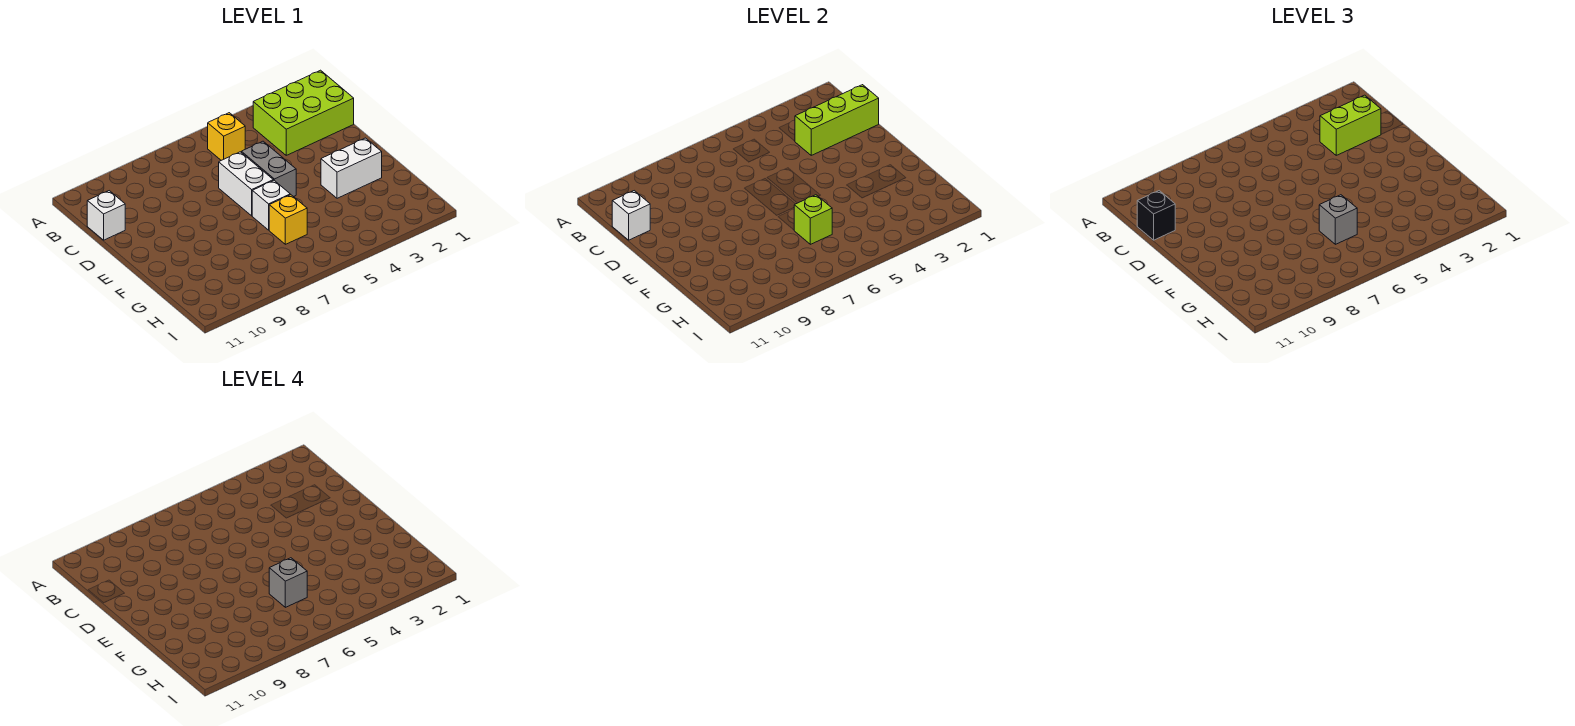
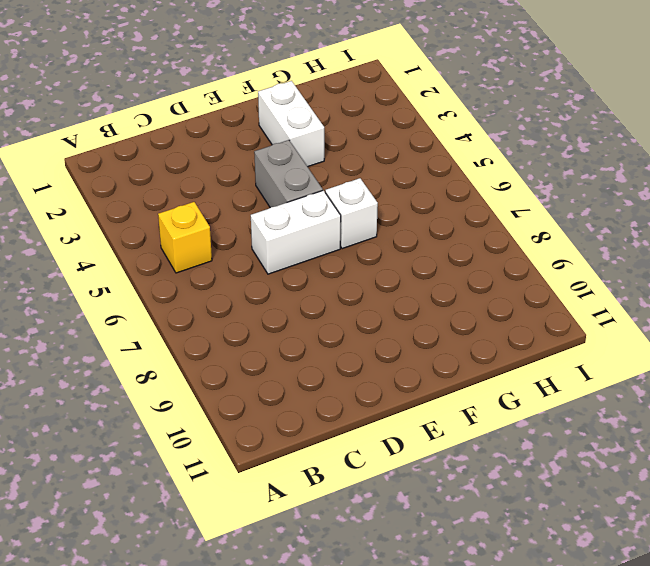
grey 1x2 brick [254,140,323,208] -> grey 1x2 brick turned to [241,141,296,197]
none -> lime 2x3 brick [253,70,354,155]
none -> white 1x1 brick [87,191,125,240]
none -> yellow 1x1 brick [269,195,307,244]

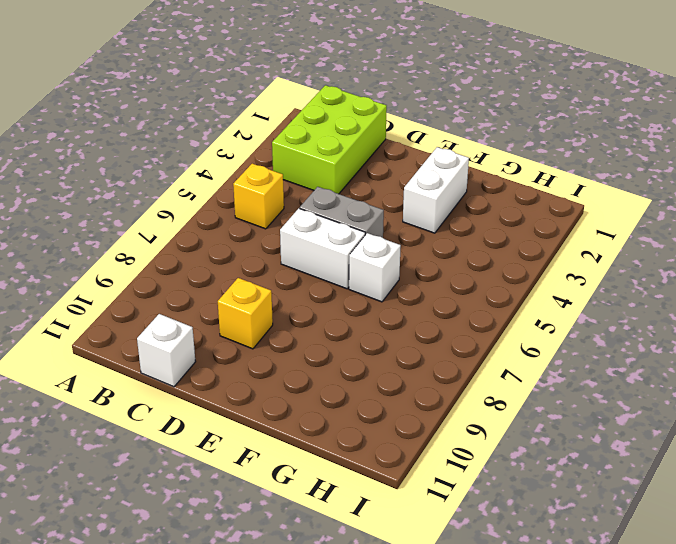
yellow 1x1 brick [218,278,273,349] -> yellow 1x1 brick moved to [269,195,307,244]
none -> lime 1x3 brick [795,85,879,155]
none -> white 1x1 brick [612,191,650,240]
none -> lime 1x1 brick [794,195,832,244]

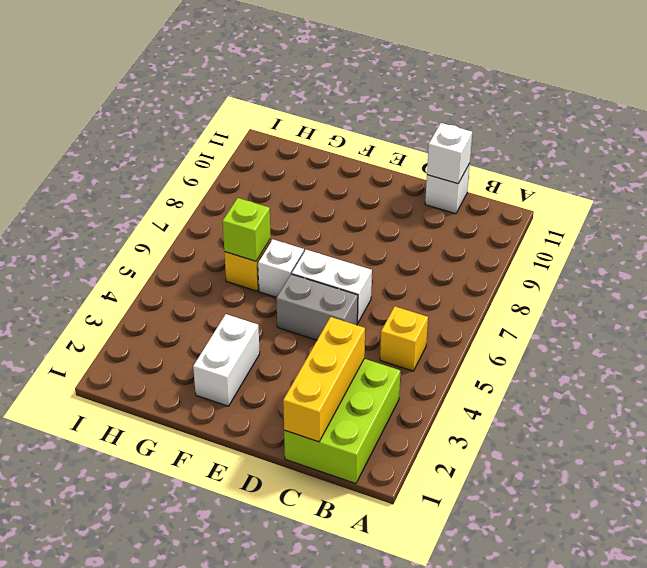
yellow 1x3 brick [283,317,365,442] -> lime 1x3 brick [795,85,879,155]
none -> lime 1x2 brick [1320,95,1381,155]
none -> black 1x1 brick [1137,191,1175,240]
none -> grey 1x1 brick [1319,195,1357,244]

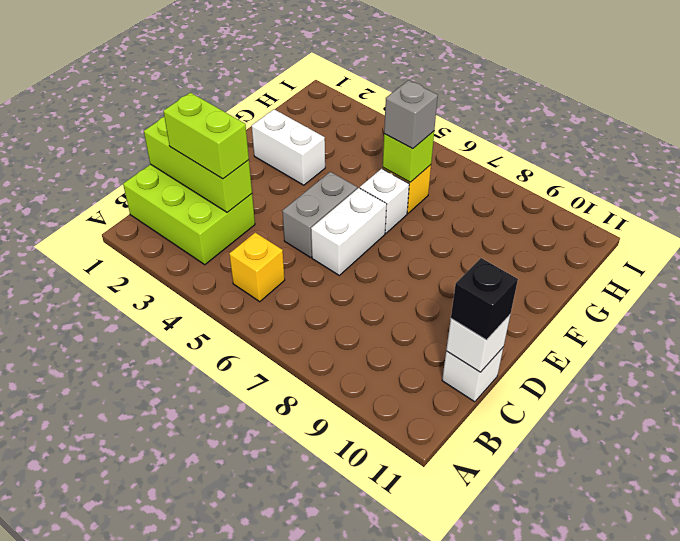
none -> grey 1x1 brick [269,558,307,607]

